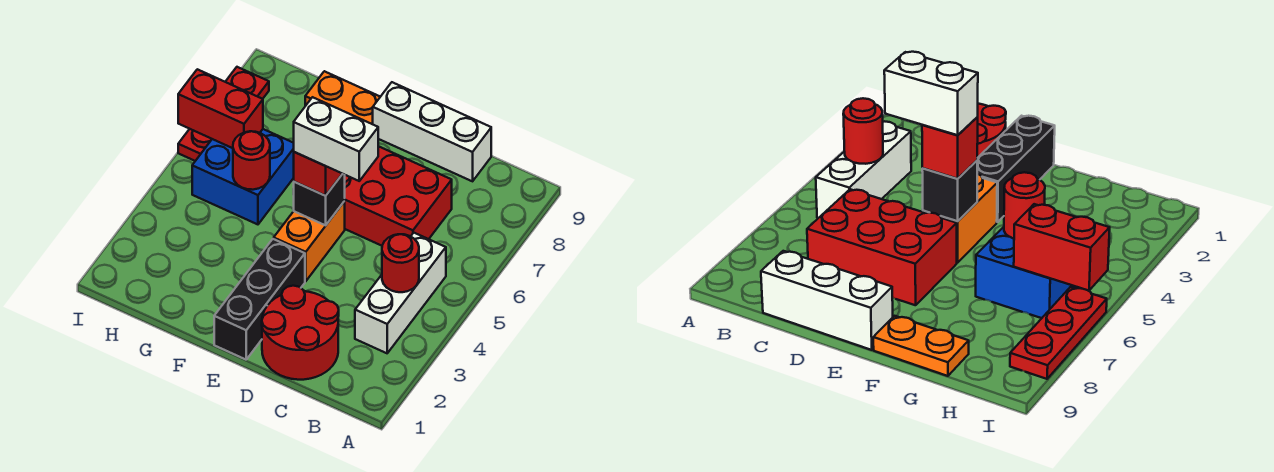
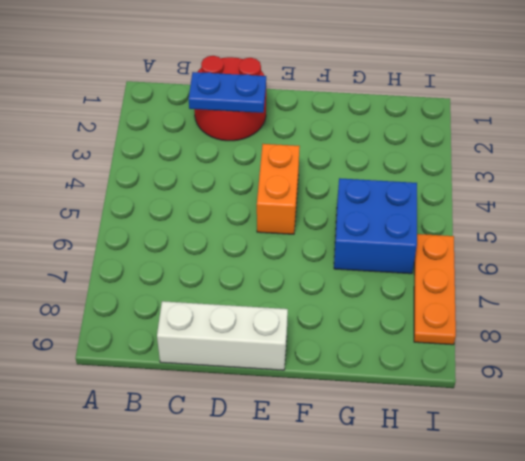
blue 1x2 plate [189,72,266,113] -> none
orange 1x3 plate [414,234,456,345] -> red 1x3 plate [178,67,269,161]
none -> white 1x3 brick [355,233,446,353]
none -> red 2x3 brick [345,146,452,246]
none -> black 1x3 brick [214,239,305,360]

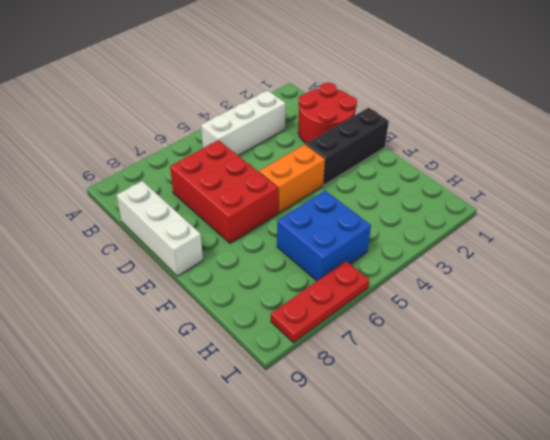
none -> orange 1x2 plate [305,71,380,124]
none -> red 1x1 round brick [382,234,419,292]
none -> black 1x1 brick [293,174,345,225]

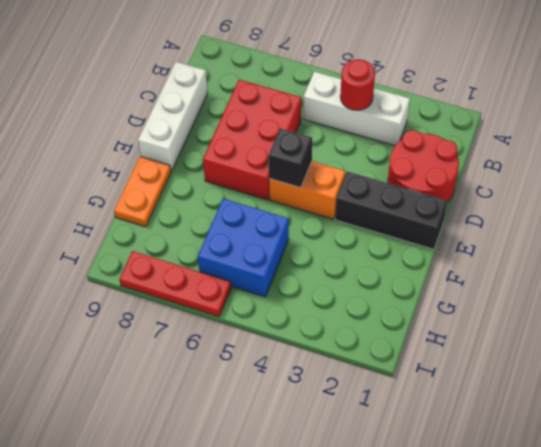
none -> red 1x1 round brick [233,131,270,190]
none -> red 1x2 brick [178,69,263,148]
none -> red 1x1 brick [294,152,342,196]

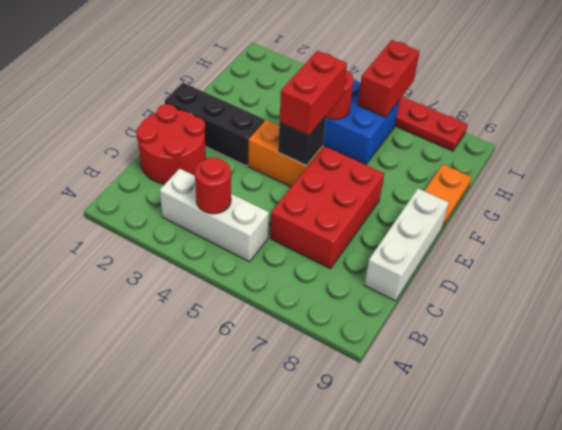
red 1x2 brick [280,51,347,135] -> red 1x1 brick [294,152,342,196]
none -> white 1x2 brick [294,97,378,181]

